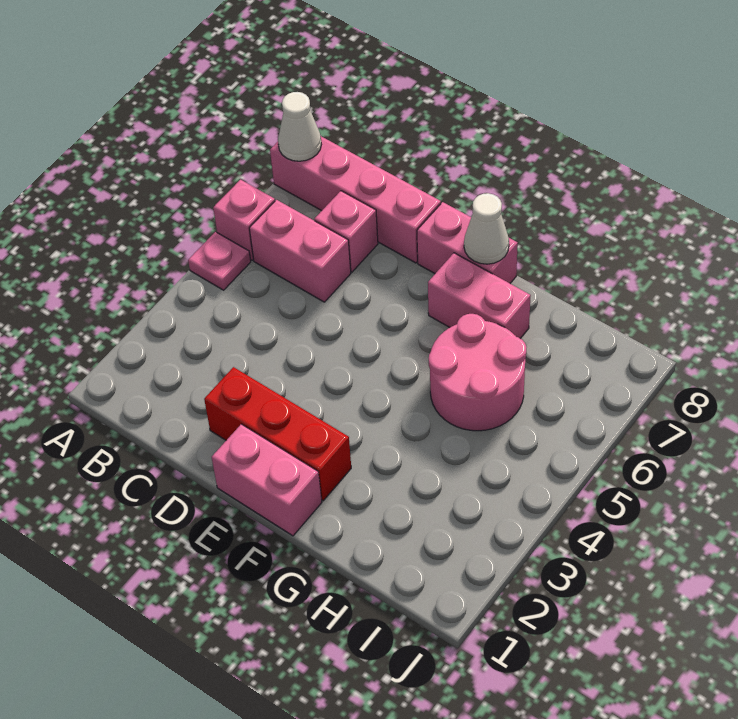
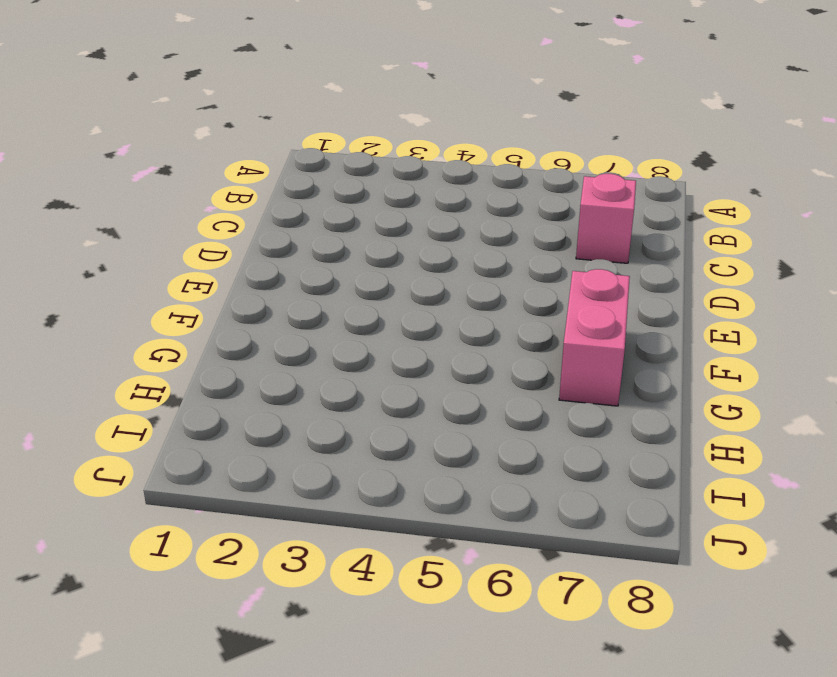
none -> pink 1x1 plate [188,232,251,290]
none -> pink 1x1 brick [213,180,275,260]
none -> pink 1x4 brick [270,136,441,263]

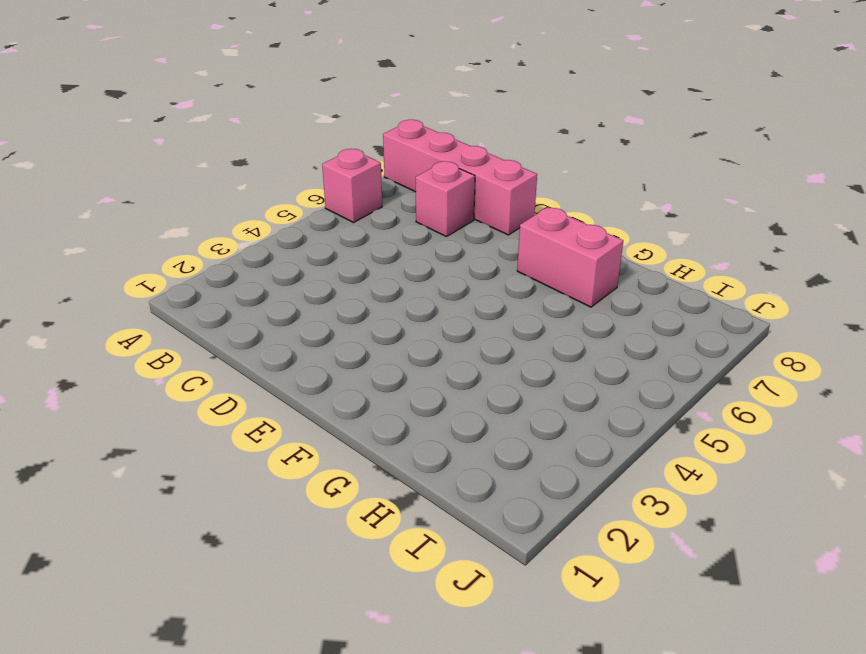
none -> pink 1x1 plate [188,232,251,290]
none -> pink 1x2 brick [249,200,351,302]
none -> red 1x3 brick [204,367,351,501]

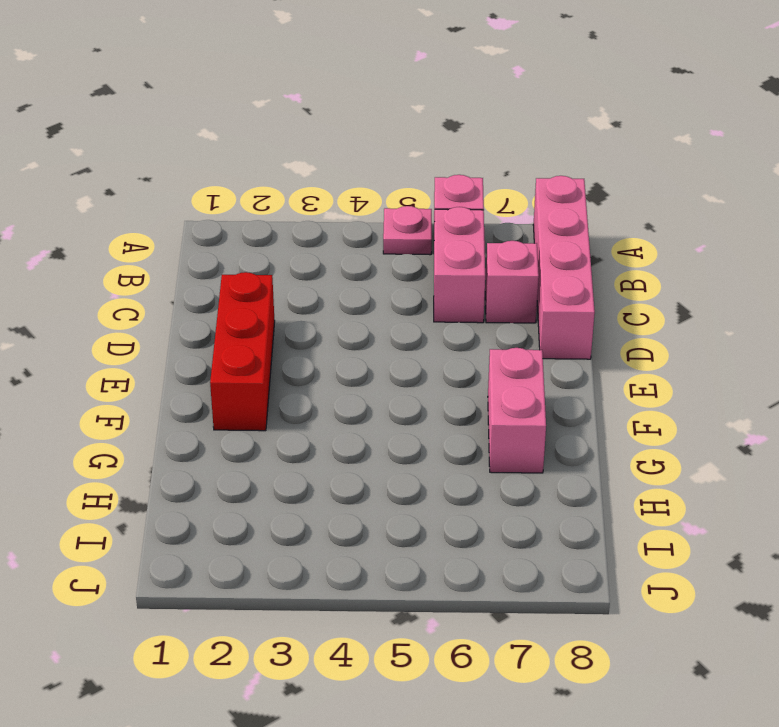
none -> pink 1x2 brick [212,424,322,536]
none -> pink 1x2 brick [417,202,518,283]
none -> pink 2x2 round brick [429,314,526,431]

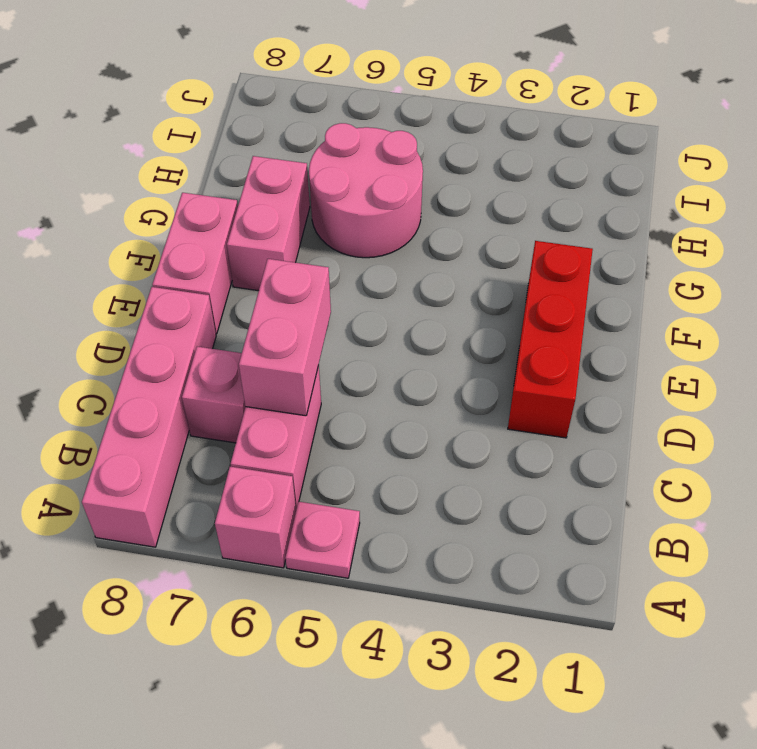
pink 1x2 brick [239,259,331,416] -> pink 1x2 brick moved to [212,424,322,536]
none -> white 1x1 cone [278,92,321,161]
none -> white 1x1 cone [464,193,509,264]

